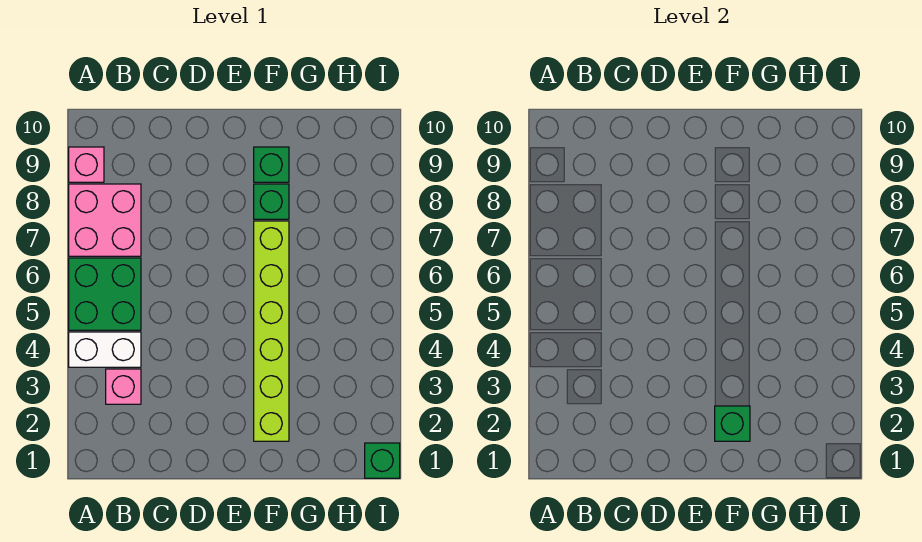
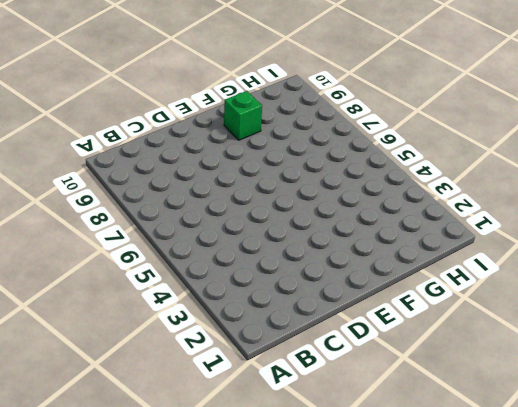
none -> white 1x2 brick [69,332,141,367]
none -> green 2x2 brick [69,258,141,330]

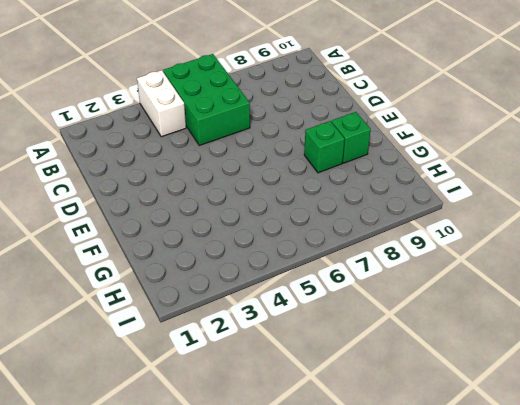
green 2x3 brick [163,54,250,145] -> green 2x2 brick [69,258,141,330]
none -> pink 2x2 brick [69,184,141,256]
none -> pink 1x1 brick [69,147,104,182]

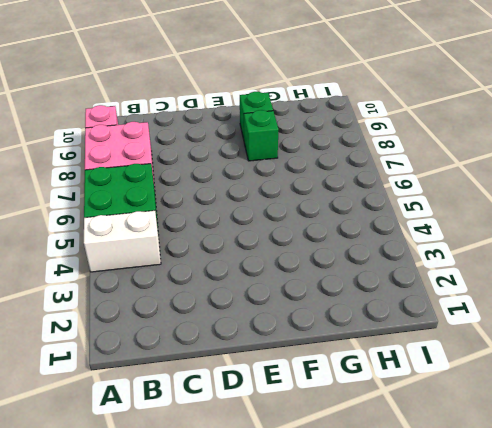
none -> pink 1x1 brick [106,369,141,404]
none -> lime 1x6 brick [254,221,289,441]

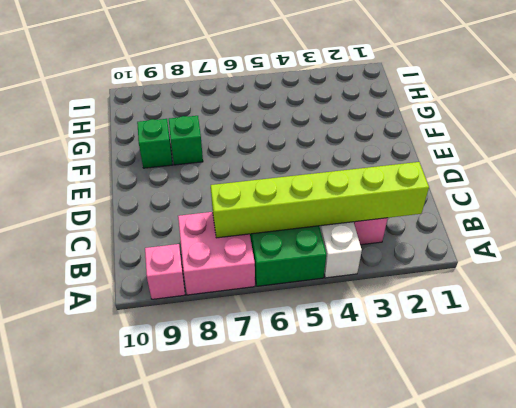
lime 1x6 brick [211,162,429,238] -> lime 1x6 brick moved to [254,221,289,441]
none -> green 1x1 brick [365,443,400,478]
none -> green 1x1 brick [715,406,750,441]

